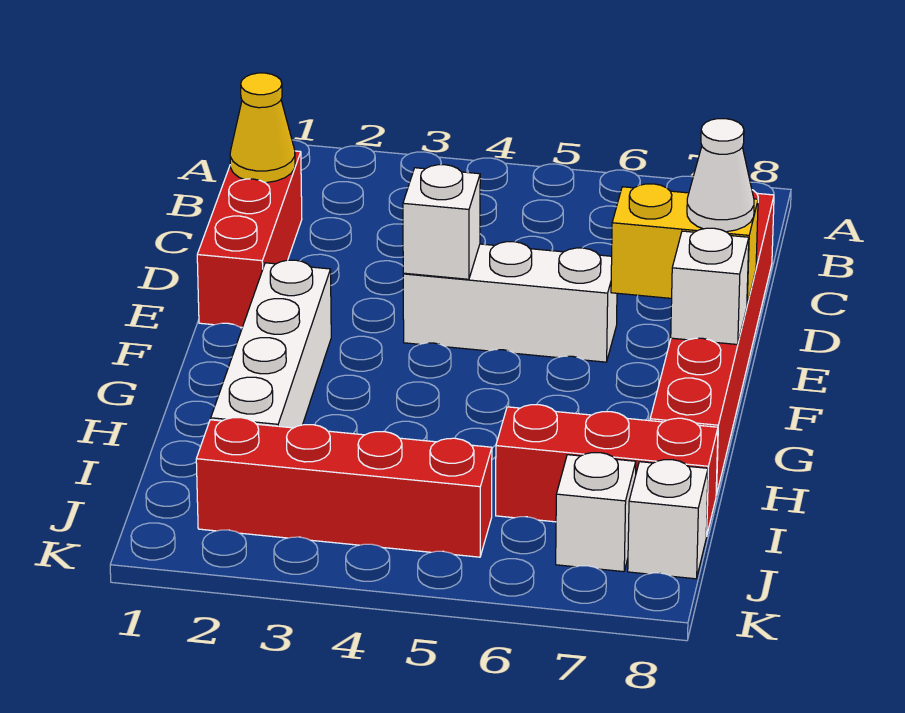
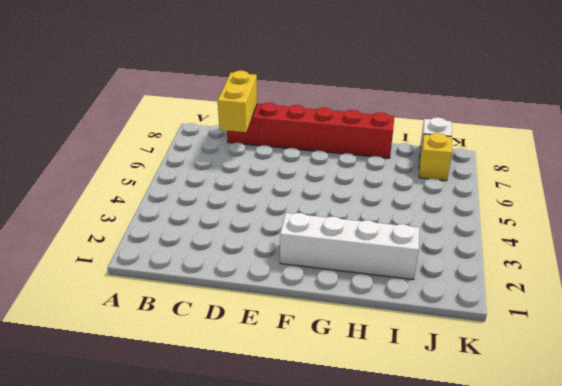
yellow 1x2 brick [218,71,257,132] -> yellow 1x2 brick moved to [611,184,758,304]
yellow 1x1 brick [419,133,452,181] -> white 1x1 brick [556,453,636,572]
none -> red 1x3 brick [197,151,302,327]
none -> white 1x3 brick [403,242,617,362]
none -> red 1x3 brick [496,405,718,536]

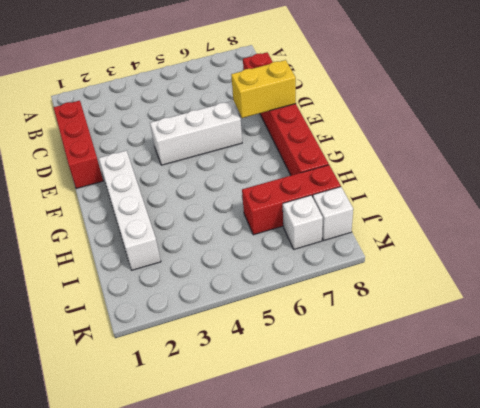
none -> red 1x4 brick [196,418,492,557]
none -> yellow 1x1 cone [230,73,295,183]
none -> white 1x1 brick [403,165,480,279]

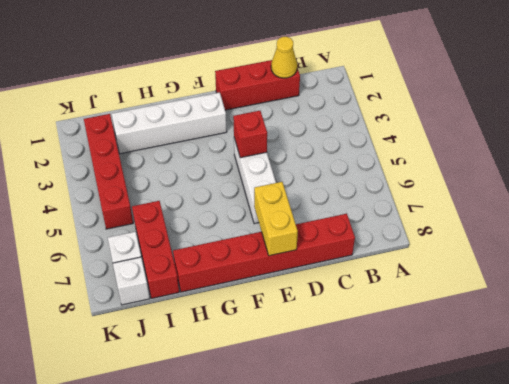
red 1x1 brick [233,111,267,158] -> white 1x1 brick [403,165,480,279]
none -> white 1x1 brick [671,228,749,345]
none -> white 1x1 cone [687,119,754,232]

